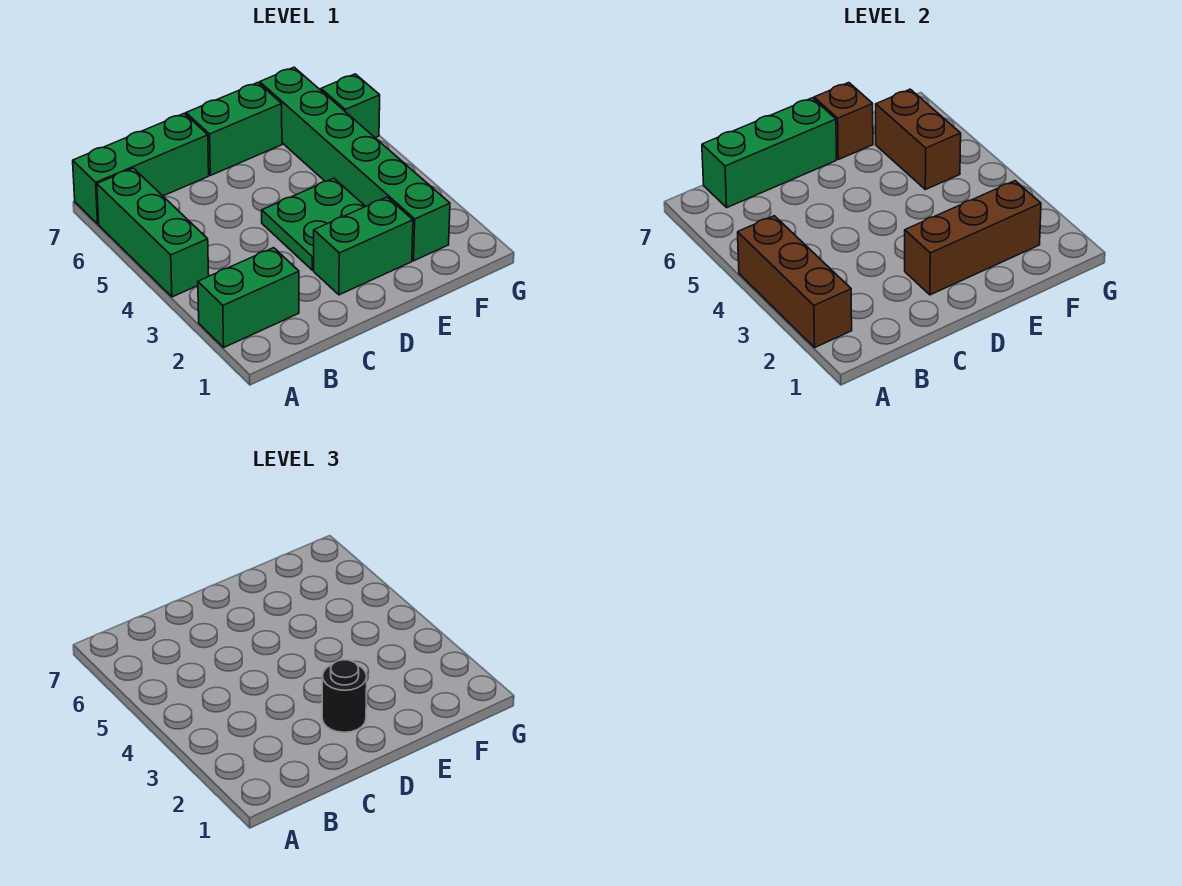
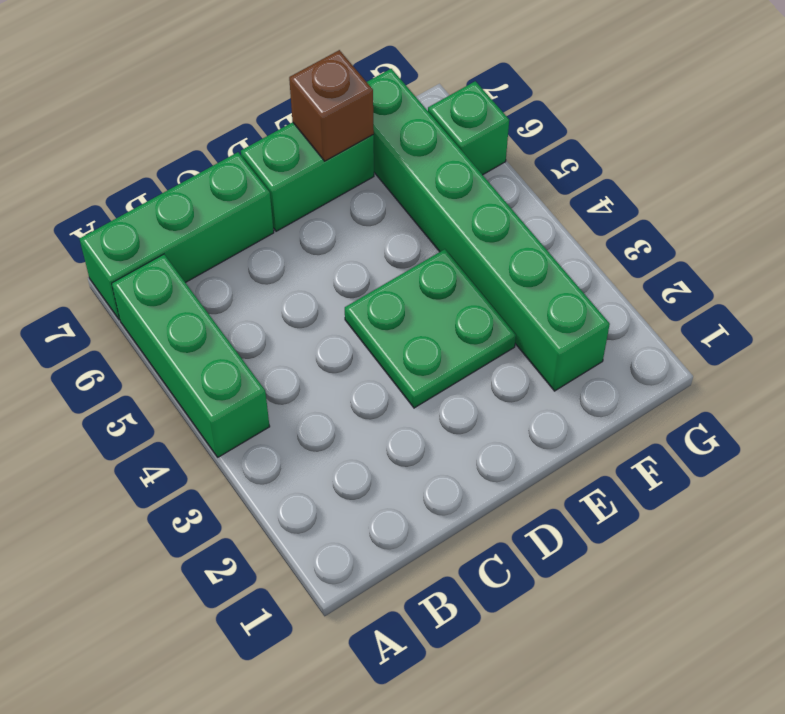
none -> green 1x2 brick [198,248,299,347]
none -> green 1x2 brick [314,197,413,295]
none -> brown 1x3 brick [738,216,852,347]

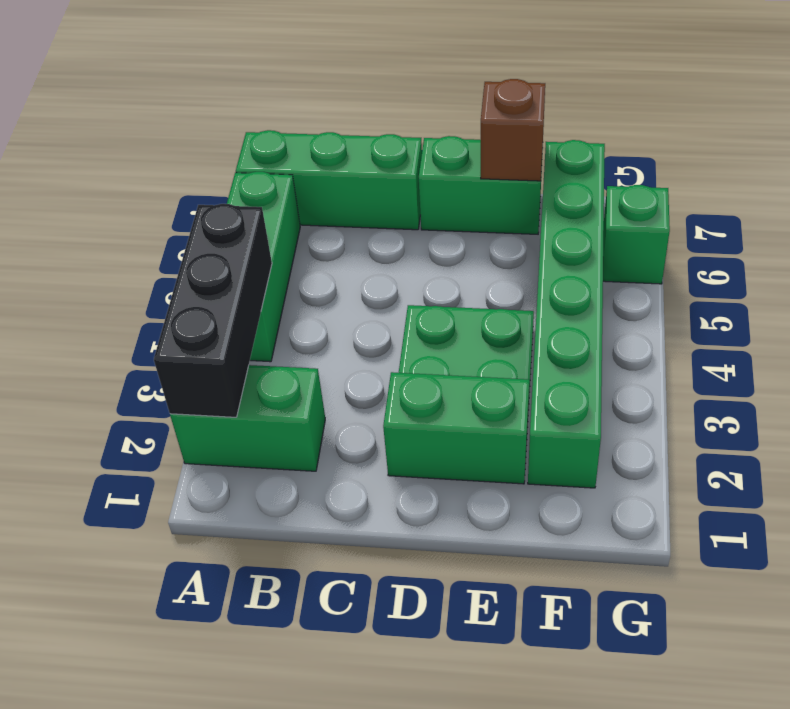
black 1x3 brick [154,204,272,417] -> brown 1x3 brick [738,216,852,347]
none -> green 1x3 brick [702,98,836,207]
none -> brown 1x3 brick [905,181,1041,295]
none -> brown 1x2 brick [876,89,961,190]

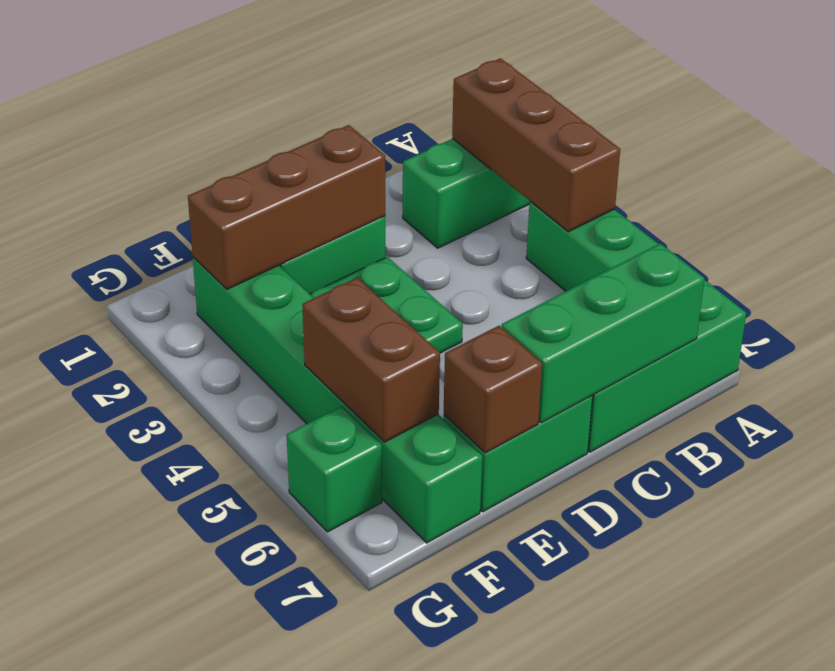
none -> black 1x1 round brick [322,660,367,732]

